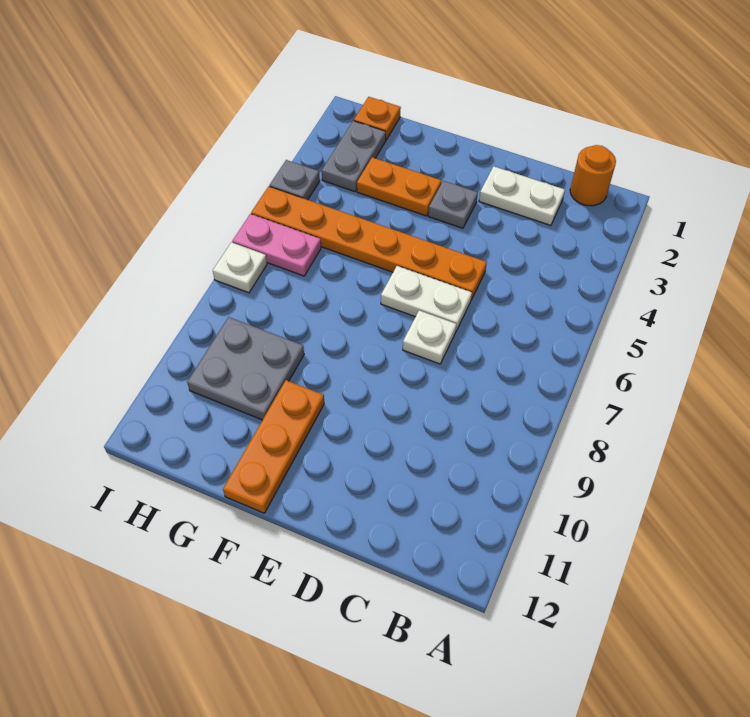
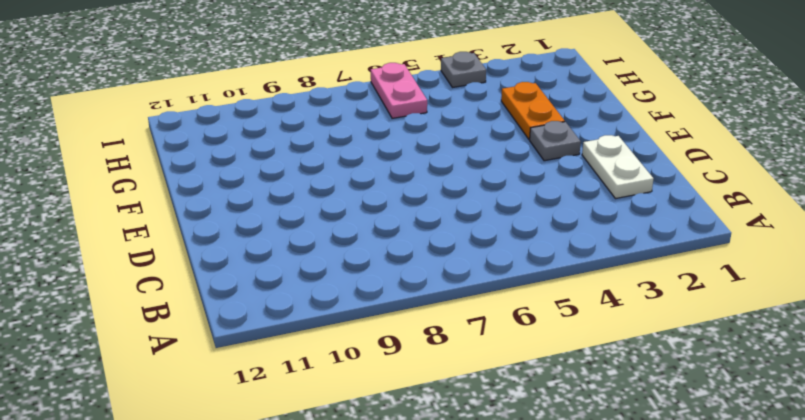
none -> orange 1x1 round brick [570,145,616,206]
none -> orange 1x6 plate [251,186,487,300]
none -> white 1x2 plate [381,266,472,331]

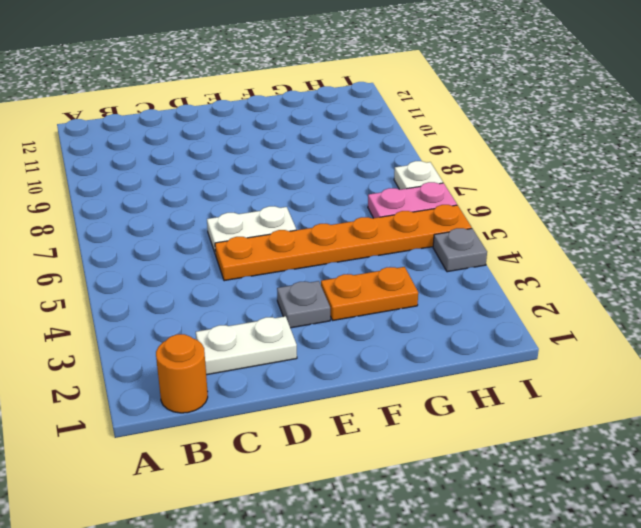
none -> white 1x1 plate [403,310,456,364]
none -> orange 1x3 plate [223,380,324,513]
none -> grey 2x2 plate [187,317,304,420]

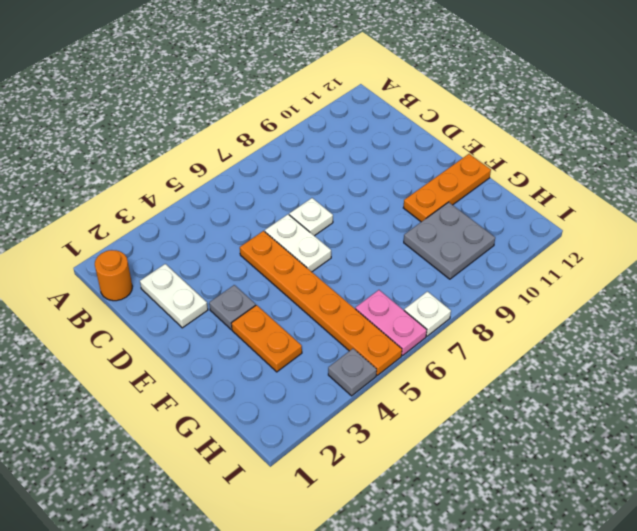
none -> orange 1x1 plate [354,97,401,140]
none -> grey 1x2 plate [322,121,386,192]

